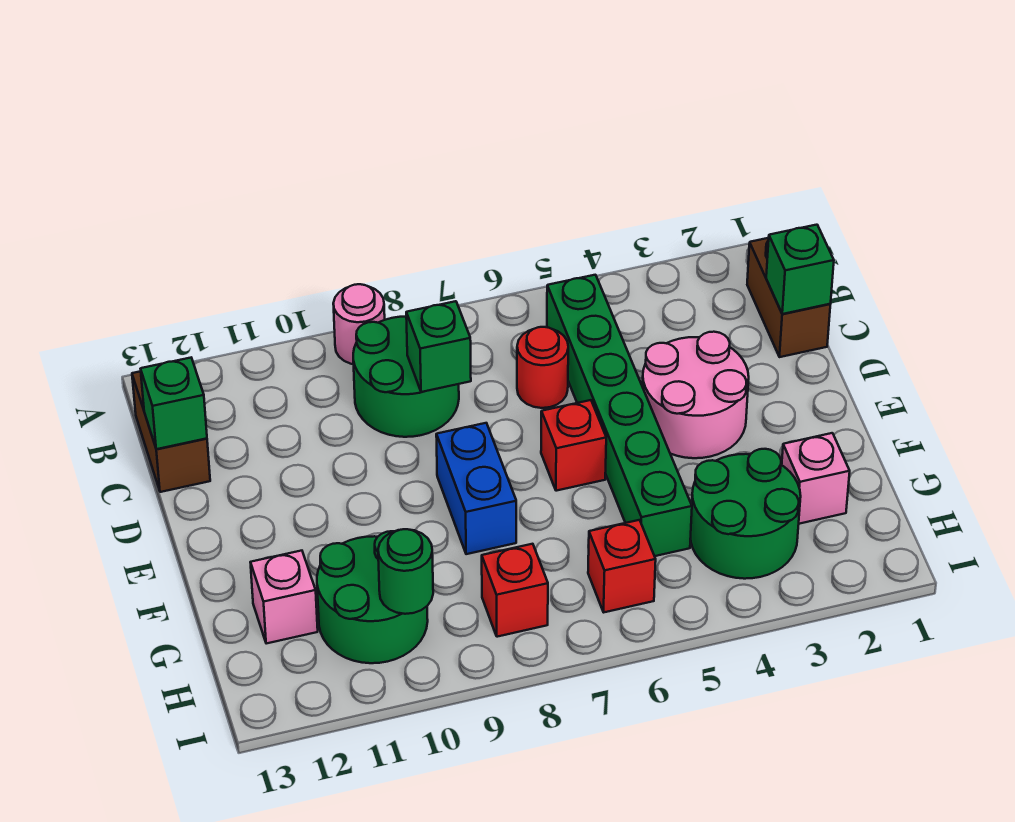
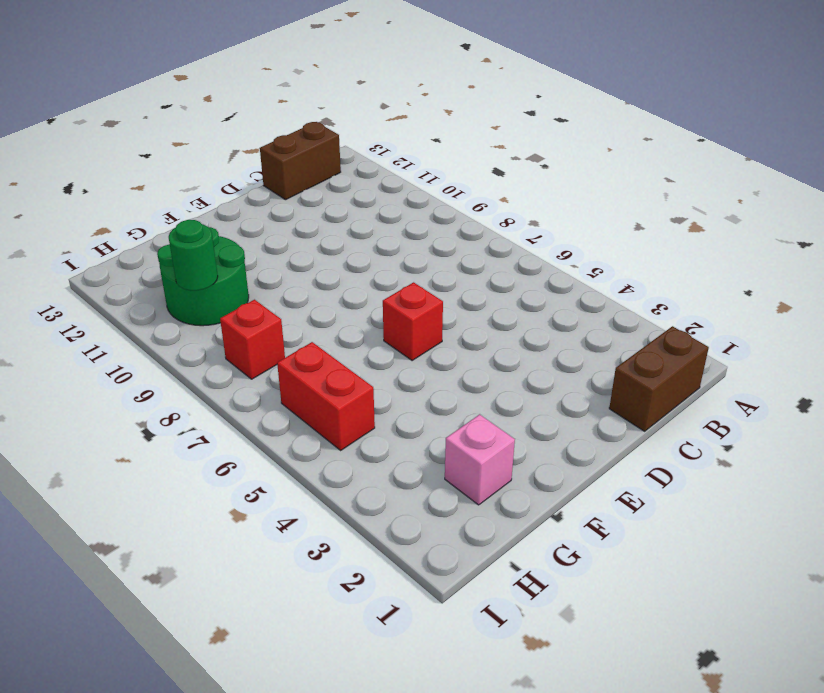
red 1x2 brick [277,342,375,450] -> red 1x1 brick [588,520,656,612]
none -> pink 1x1 round brick [333,284,385,364]
none -> green 1x6 brick [547,275,692,556]
none -> green 2x2 round brick [353,317,459,437]

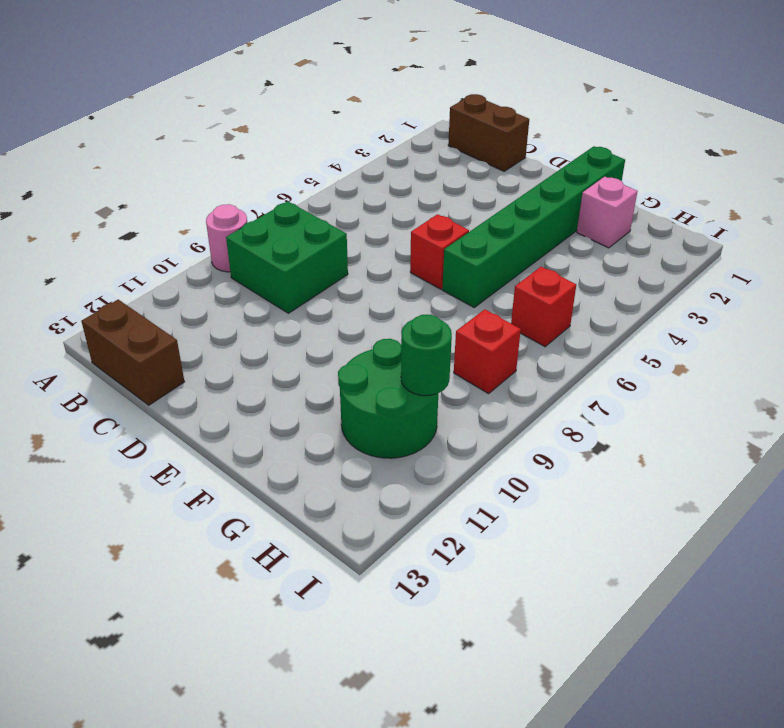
green 2x2 brick [226,201,348,313] -> green 2x2 round brick [353,317,459,437]
green 1x6 brick [442,146,625,307] -> green 1x6 brick turned to [547,275,692,556]
none -> red 1x1 round brick [517,327,568,408]
none -> pink 2x2 round brick [642,332,749,458]
none -> blue 1x2 brick [436,423,516,554]

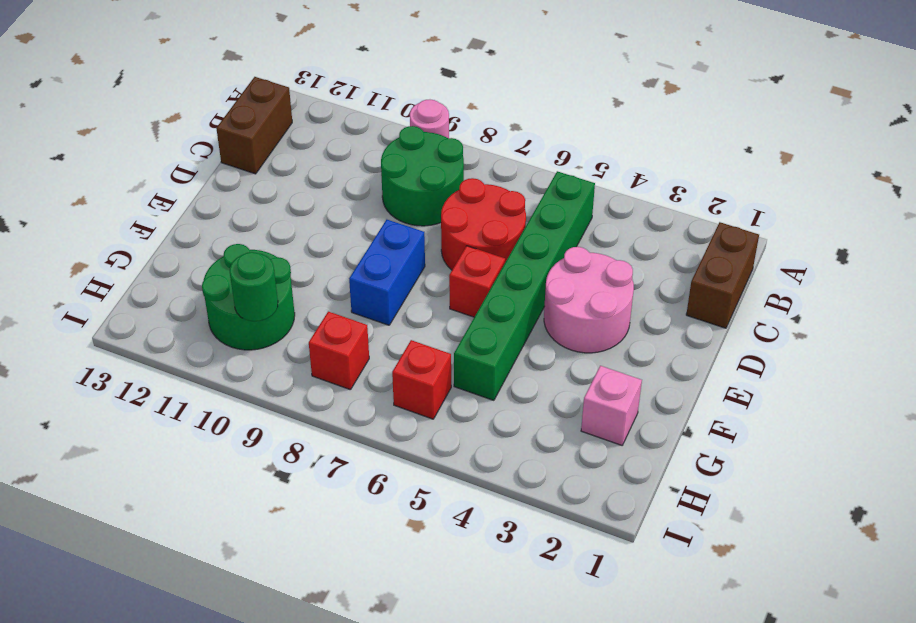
red 2x2 round brick [441,178,526,270] -> red 1x1 round brick [517,327,568,408]
none -> green 2x2 round brick [691,449,801,579]
none -> pink 1x1 brick [250,551,318,644]
none -> green 1x1 brick [766,225,834,314]

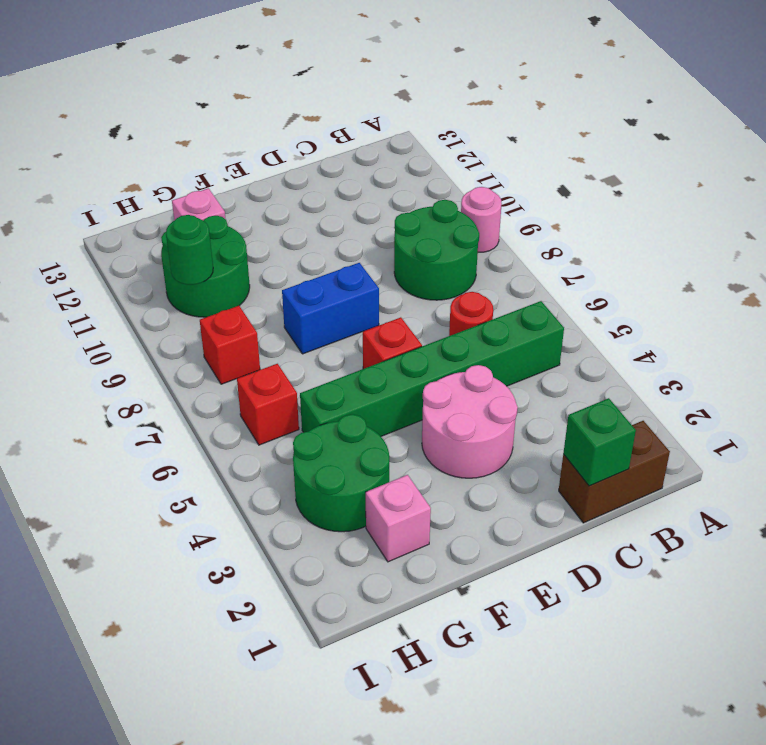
none -> brown 1x2 brick [132,371,210,492]
none -> green 1x1 brick [406,301,471,392]
none -> green 1x1 brick [141,358,207,449]

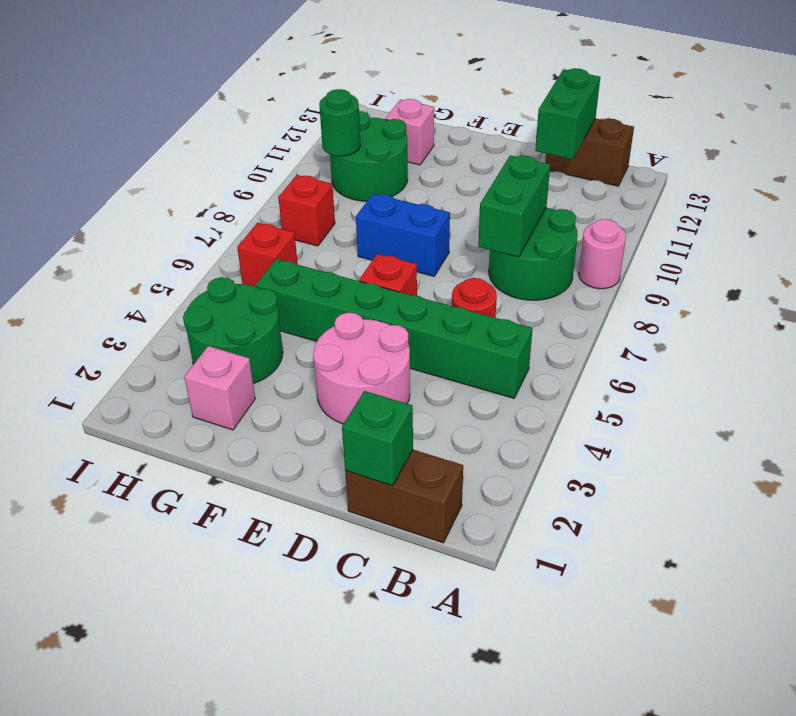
green 1x2 brick [478,155,550,257] -> green 1x1 brick [406,301,471,392]
green 1x2 brick [535,68,600,159] -> green 1x1 brick [141,358,207,449]

